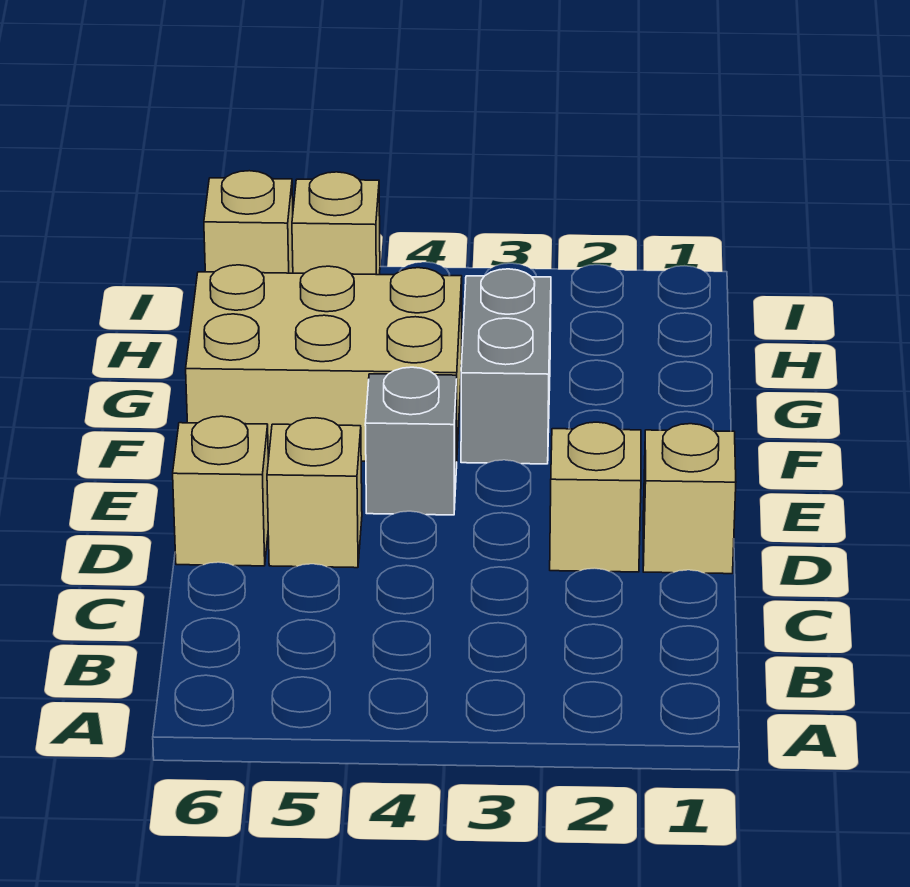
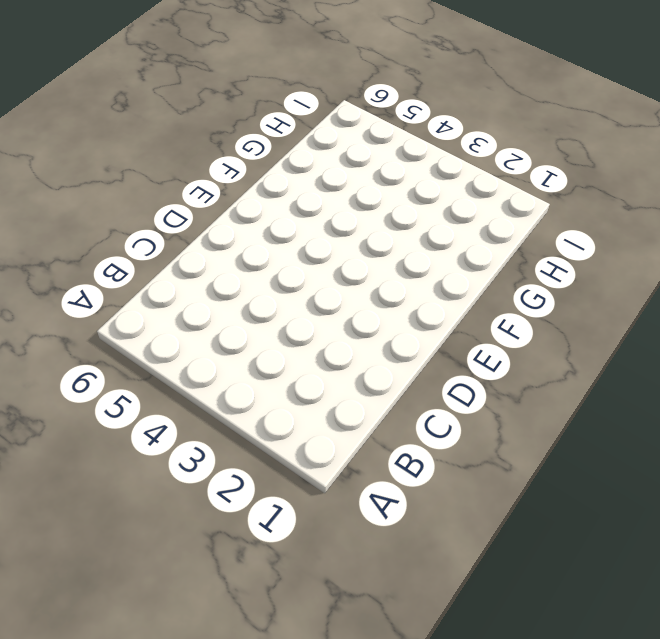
none -> tan 1x1 brick [643,424,736,574]
none -> tan 1x1 brick [550,422,641,572]

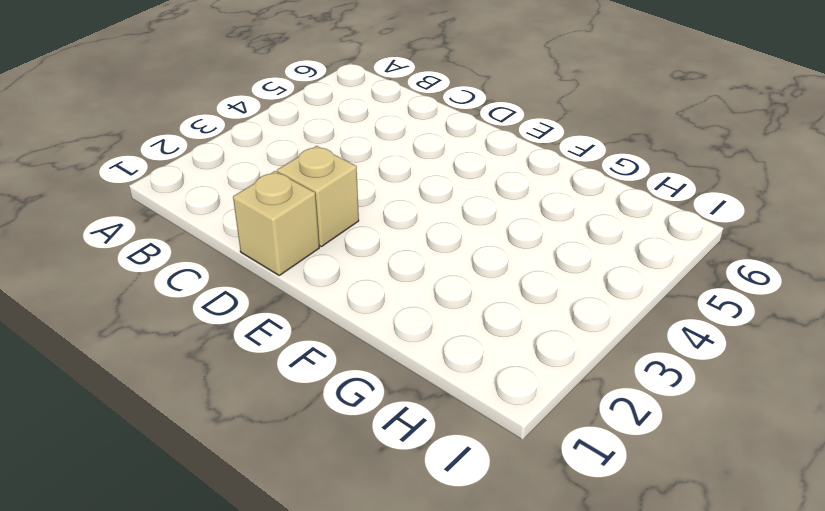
none -> tan 1x1 brick [267,418,362,568]
none -> tan 1x1 brick [173,416,268,566]

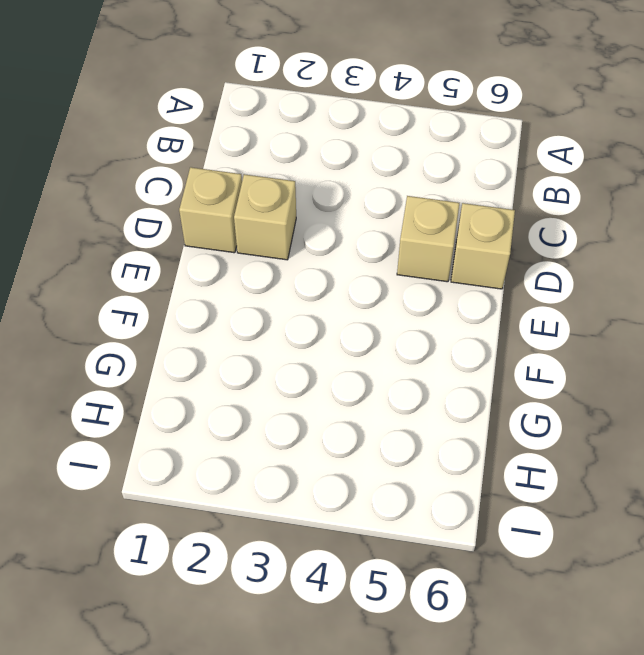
none -> grey 1x1 brick [365,367,457,515]
none -> grey 1x2 brick [461,269,551,464]

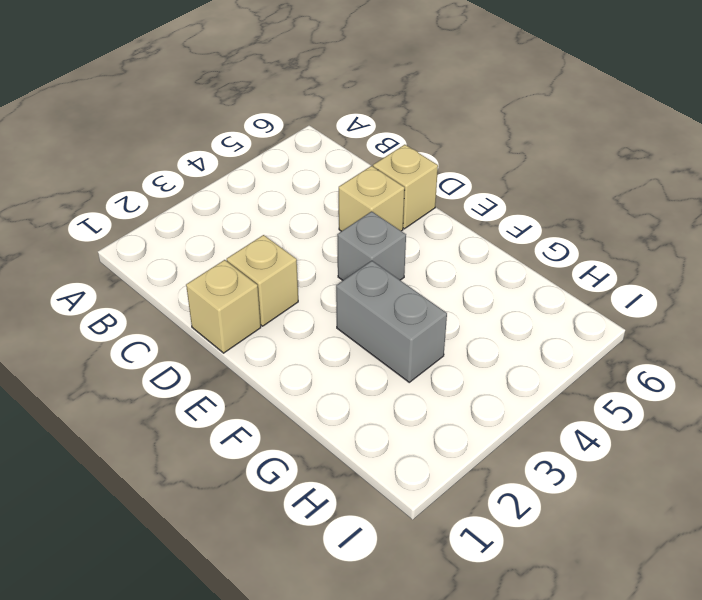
none -> tan 2x3 brick [186,265,462,461]
none -> tan 1x1 brick [292,172,380,275]

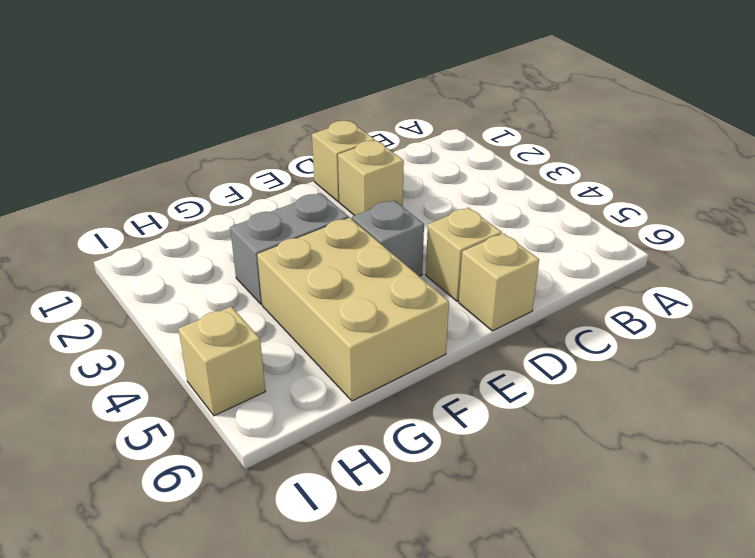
none -> tan 1x1 brick [204,171,293,273]

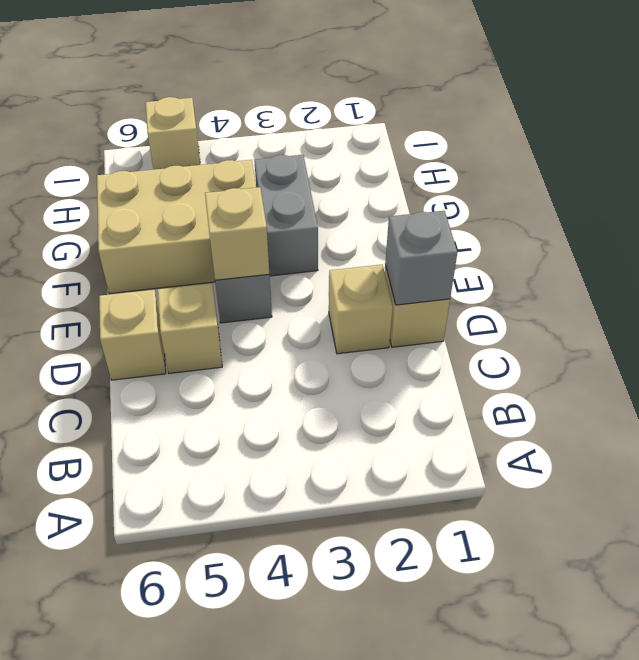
grey 1x1 brick [385,211,457,305] -> none
tan 1x1 brick [205,187,269,280] -> tan 1x1 brick moved to [204,171,293,273]

